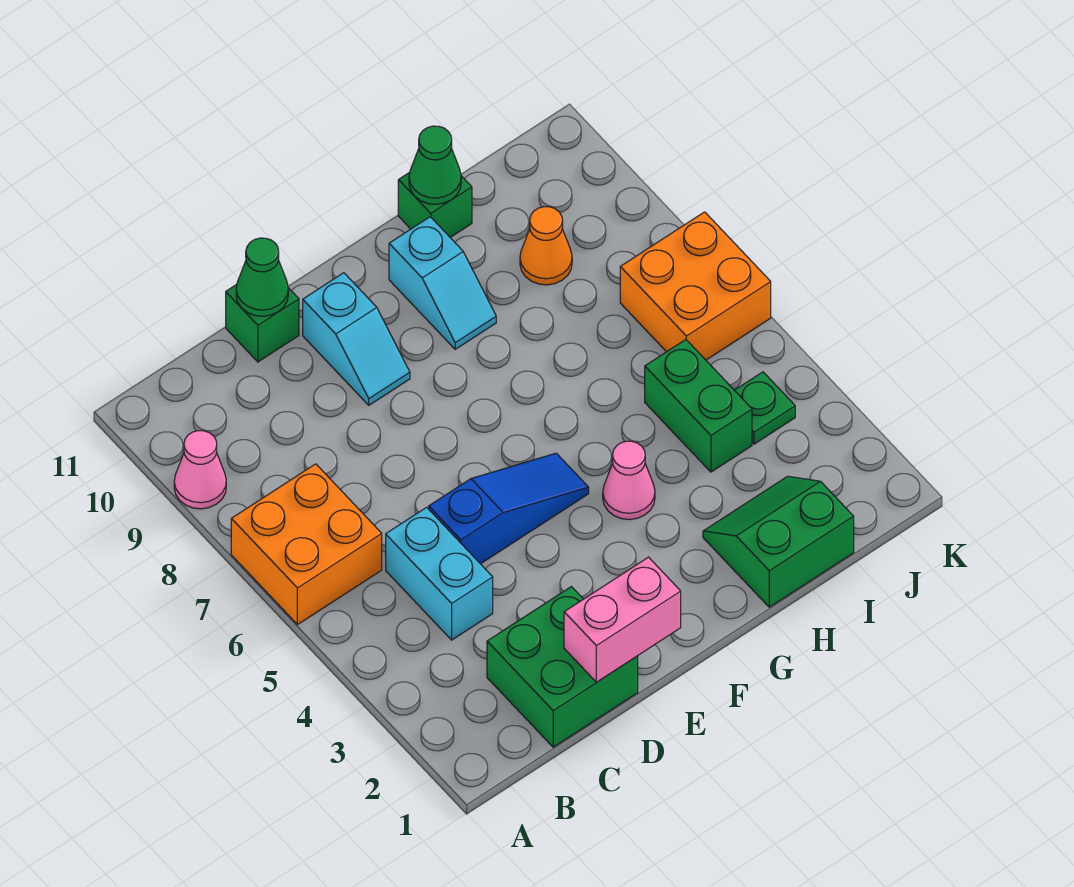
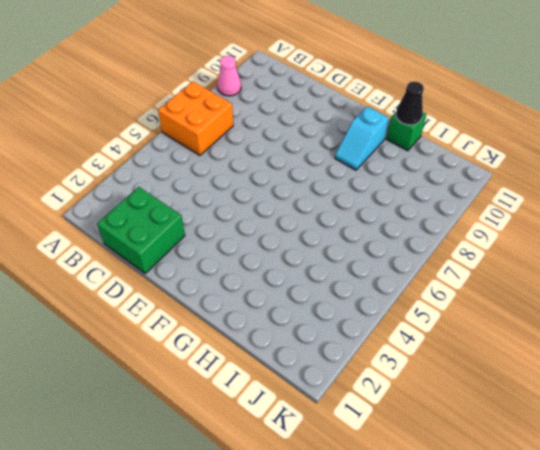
black 1x1 cone [396,81,424,125] -> green 1x1 cone [409,126,461,204]
none -> cyan 1x2 brick [386,507,493,640]
none -> blue 1x3 slope [429,453,589,564]
none -> green 1x1 brick [226,284,299,362]

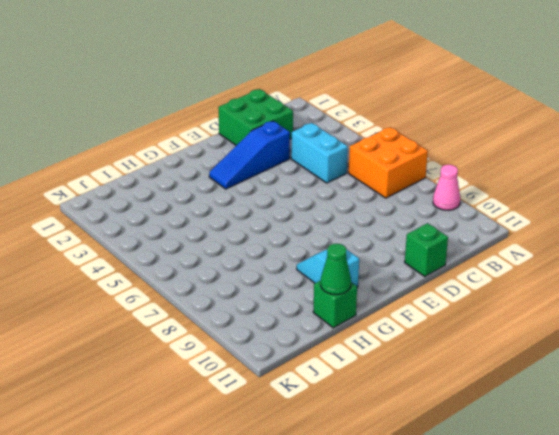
blue 1x3 slope [209,121,290,189] -> blue 1x3 slope moved to [429,453,589,564]
none -> cyan 1x2 slope [303,273,410,405]
none -> pink 1x1 cone [603,441,655,520]
none -> green 2x2 slope [703,476,854,607]

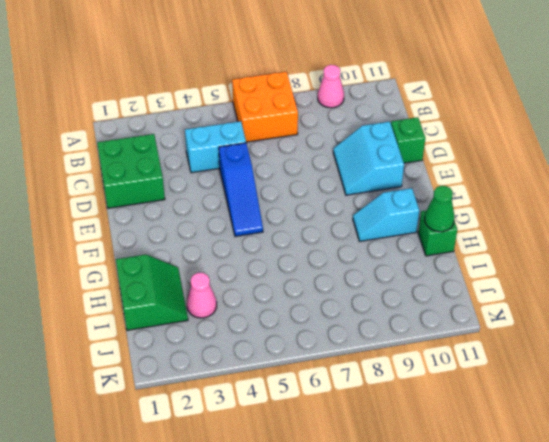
cyan 2x2 slope [333,122,404,195] -> cyan 1x2 slope [303,273,410,405]
pink 1x1 cone [187,273,217,318] -> pink 1x1 cone moved to [603,441,655,520]
none -> green 1x2 brick [645,340,752,472]
none -> orange 1x1 cone [520,207,572,285]
none -> green 1x1 plate [734,372,795,444]

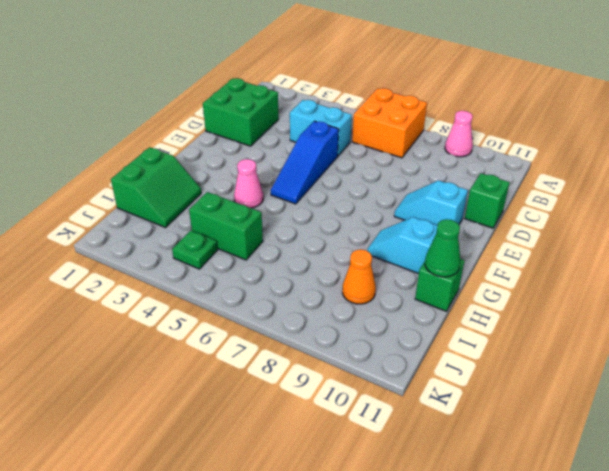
none -> orange 2x2 brick [620,212,771,360]
none -> pink 1x2 brick [564,557,681,682]
none -> green 1x1 cone [236,238,288,316]

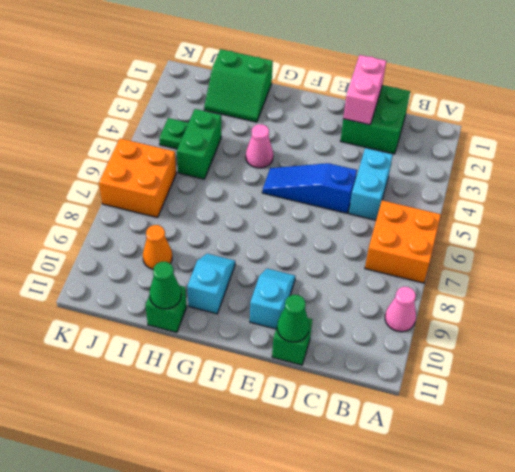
pink 1x2 brick [343,55,386,125] -> pink 1x2 brick turned to [564,557,681,682]

